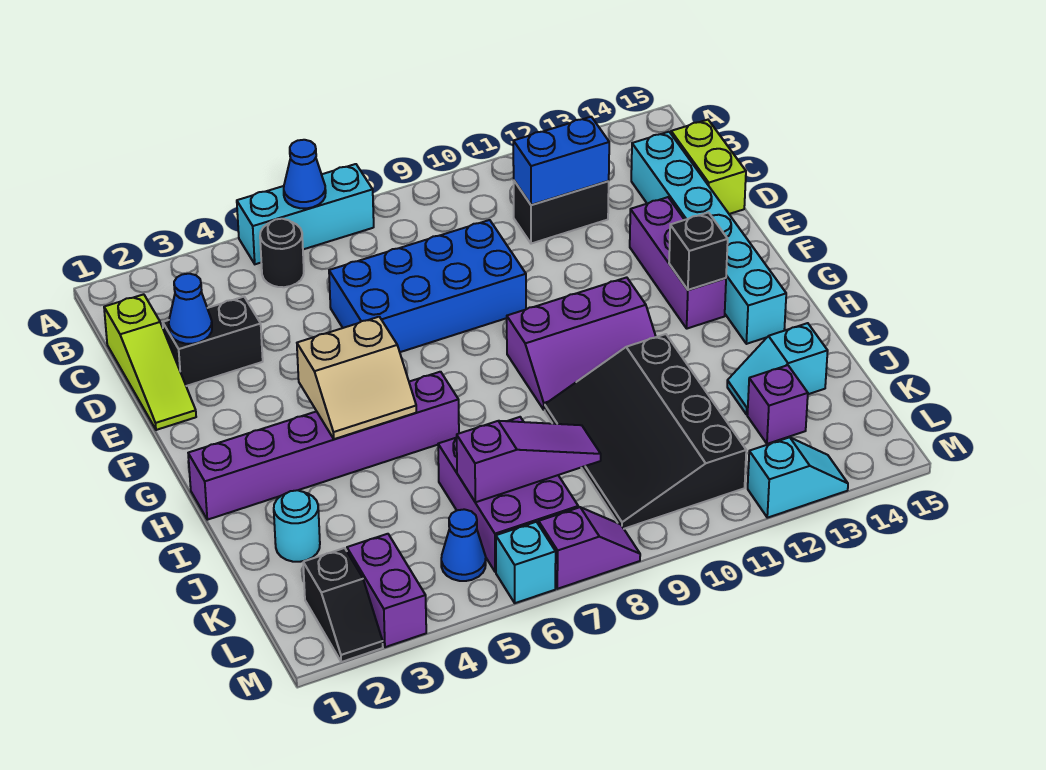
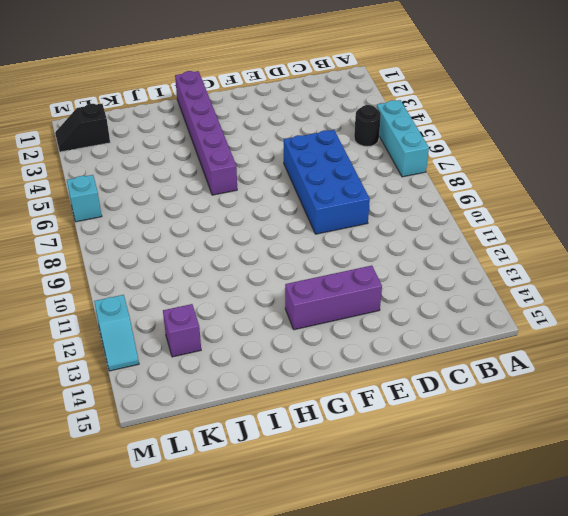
none -> lime 1x3 slope [104,294,196,430]
none -> black 1x2 brick [514,181,609,244]
none -> cyan 1x6 brick [631,132,786,344]

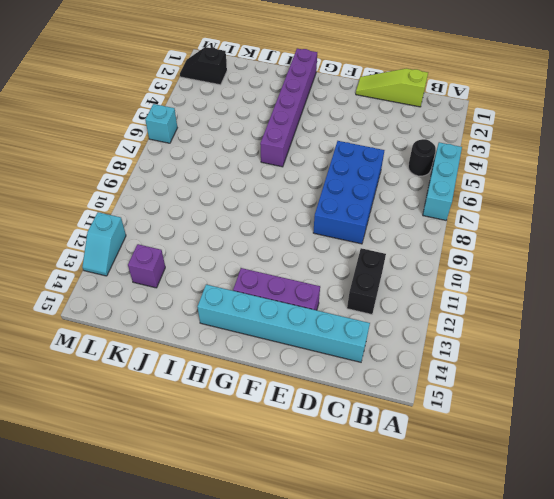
none -> lime 1x2 brick [671,120,746,214]
none -> black 1x2 brick [163,297,263,386]
none -> purple 2x3 slope [507,277,656,410]

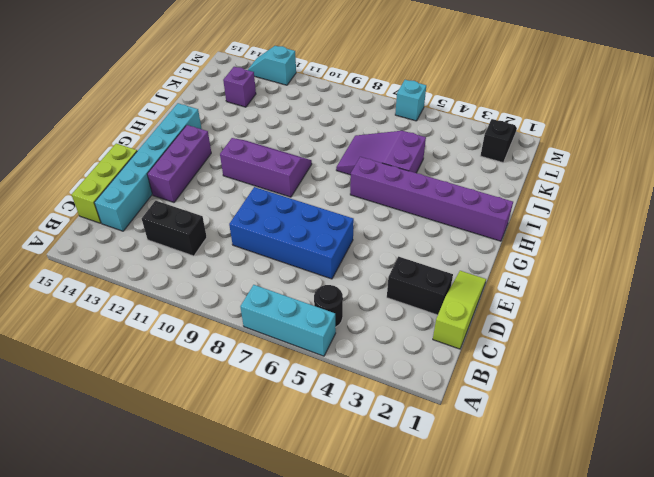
lime 1x3 brick [72,144,137,223] -> lime 1x2 brick [671,120,746,214]
purple 2x3 slope [336,131,426,175] -> purple 2x3 brick [438,417,578,572]
none -> black 3x4 slope [545,334,746,529]
none -> cyan 1x1 round brick [274,490,320,562]
none -> cyan 1x2 slope [727,323,828,415]

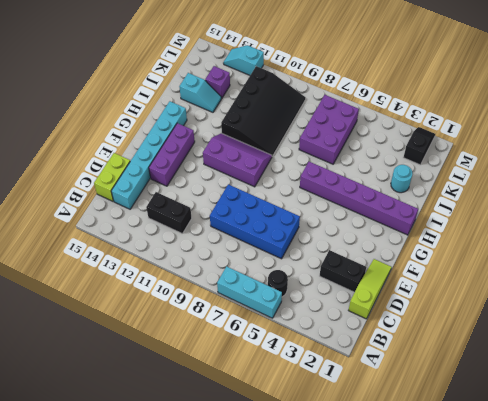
none -> purple 1x2 brick [347,534,426,647]
none -> blue 1x1 cone [441,509,486,581]
none -> cyan 1x1 brick [496,522,556,603]

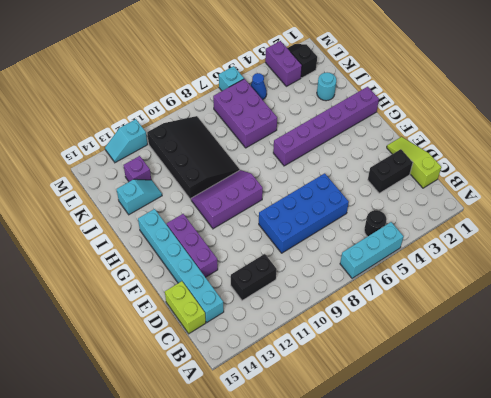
none -> purple 1x2 slope [539,507,640,589]
none -> blue 1x1 cone [284,140,326,209]
none -> blue 1x2 brick [513,117,609,205]

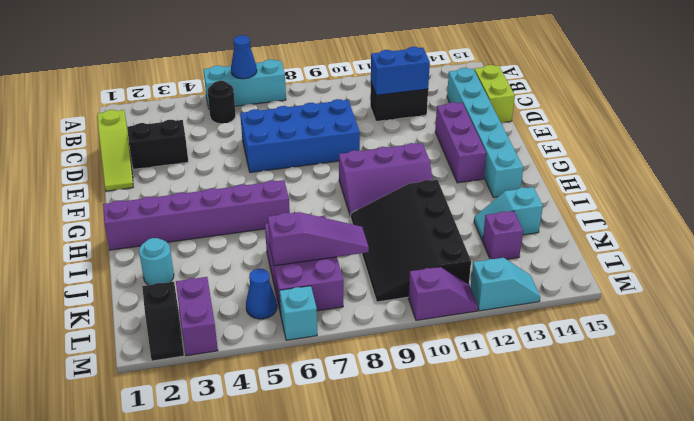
purple 1x2 slope [408,267,478,320] -> purple 1x2 slope moved to [539,507,640,589]
none -> blue 1x1 cone [169,274,212,344]
none -> tan 2x2 slope [297,317,416,439]
none -> black 1x1 brick [669,213,728,290]

